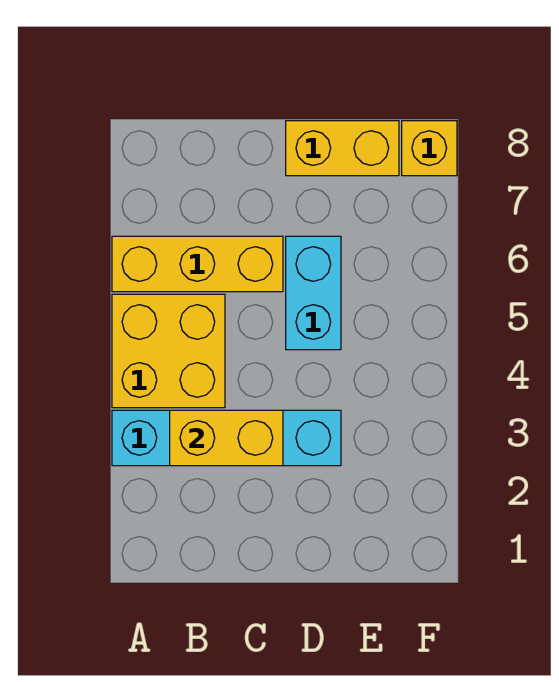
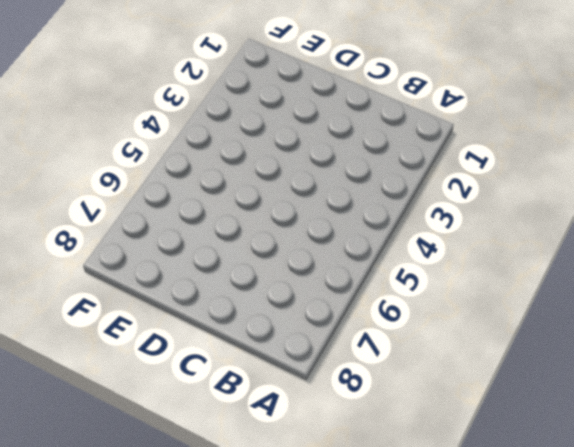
none -> cyan 1x4 brick [112,410,341,466]
none -> yellow 2x2 brick [112,294,225,408]

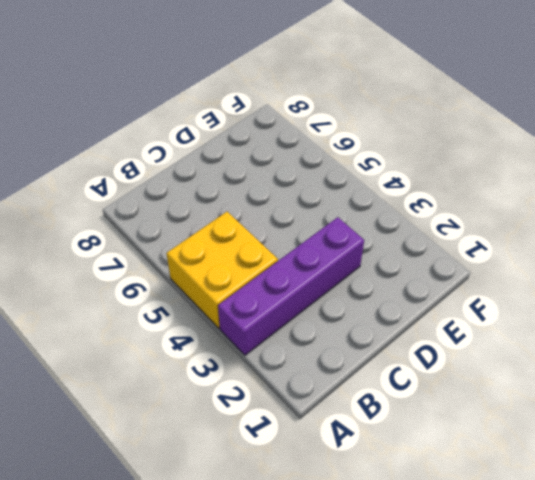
purple 1x4 brick [218,217,364,355] -> cyan 1x4 brick [112,410,341,466]
none -> yellow 1x3 brick [112,236,283,292]
none -> cyan 1x2 brick [286,236,341,350]

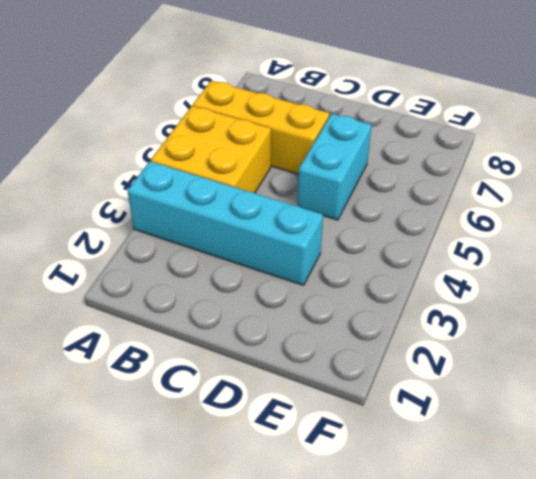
none -> yellow 1x2 brick [286,121,399,176]
none -> yellow 1x1 brick [402,121,457,176]

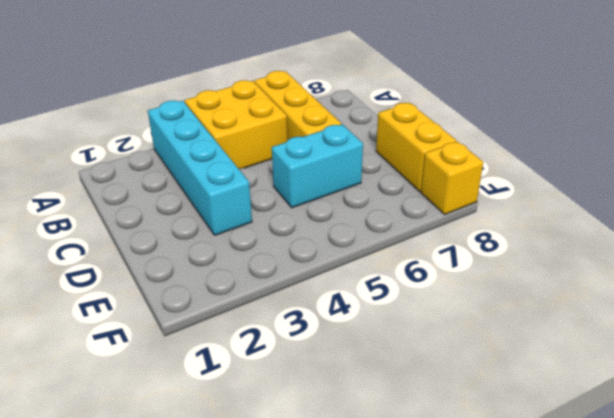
none -> yellow 1x2 brick [170,410,283,466]

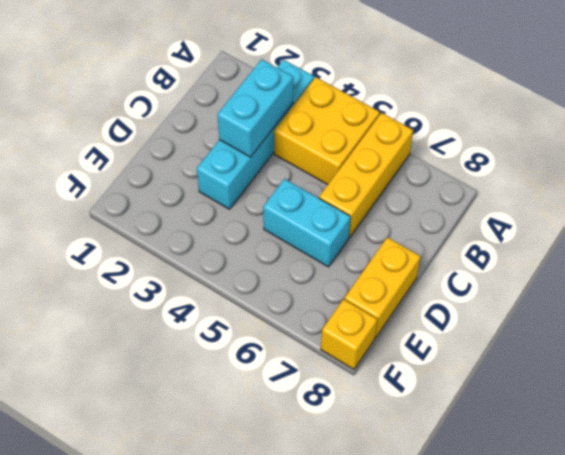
cyan 1x2 brick [217,59,293,157] -> yellow 1x2 brick [170,410,283,466]

